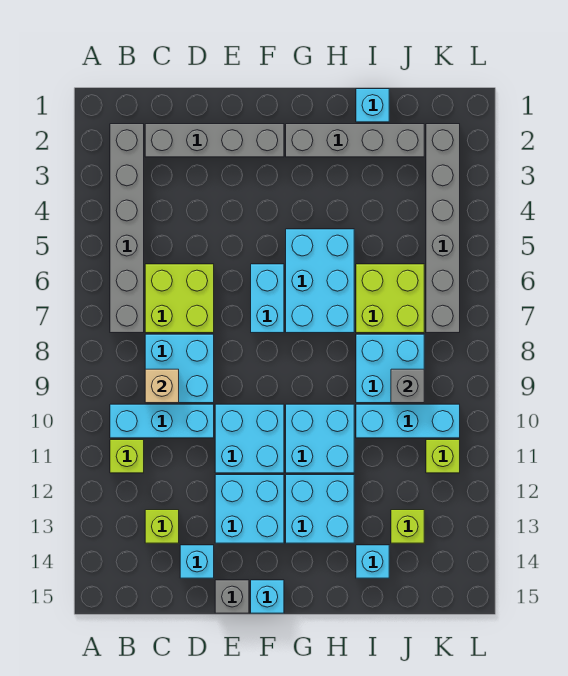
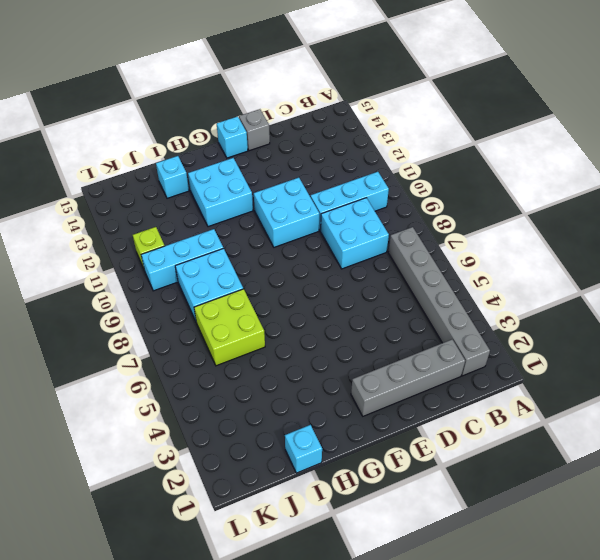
none -> lime 1x1 brick [110,440,144,473]
none -> lime 2x2 brick [145,264,214,333]
none -> lime 1x1 brick [145,510,179,543]

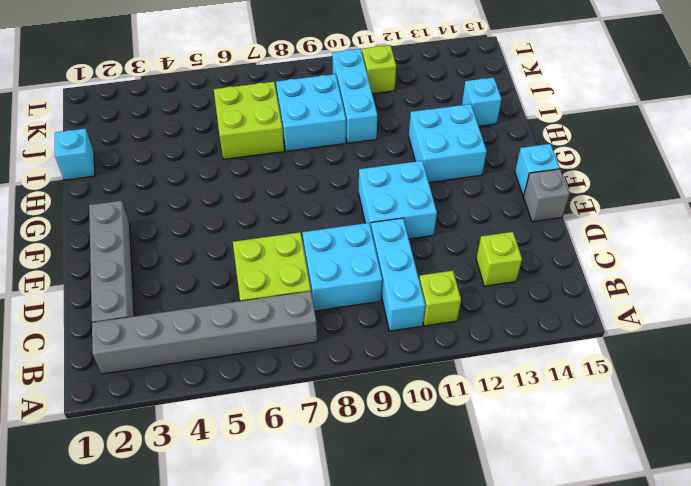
none -> cyan 1x1 brick [180,545,214,578]
none -> cyan 2x2 brick [215,475,284,543]
none -> cyan 1x2 brick [251,264,284,333]

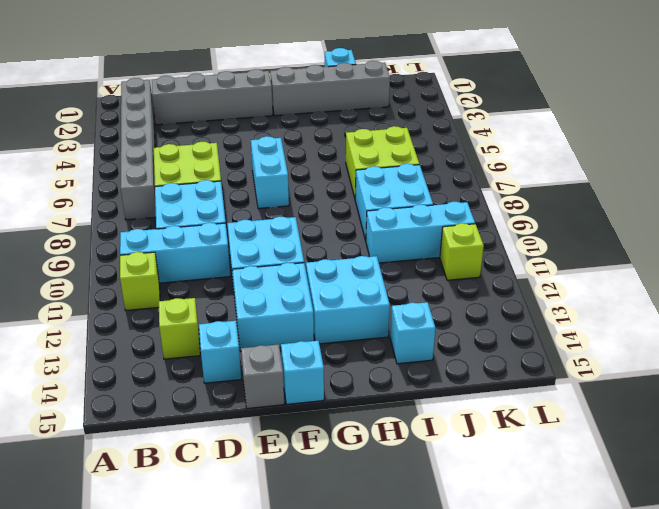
none -> cyan 2x3 brick [286,229,354,333]
none -> cyan 2x2 brick [286,404,354,473]
none -> lime 1x1 brick [391,510,424,543]

